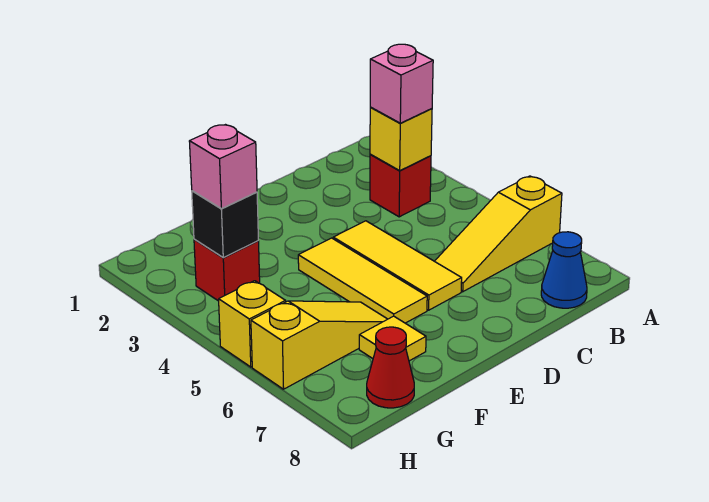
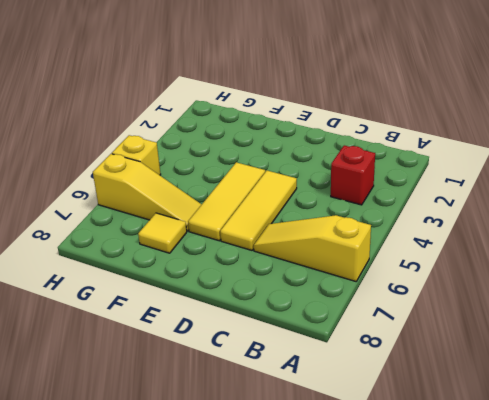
none -> blue 1x1 cone [541,232,587,308]
none -> red 1x1 brick [194,239,260,301]
none -> red 1x1 cone [367,327,414,408]

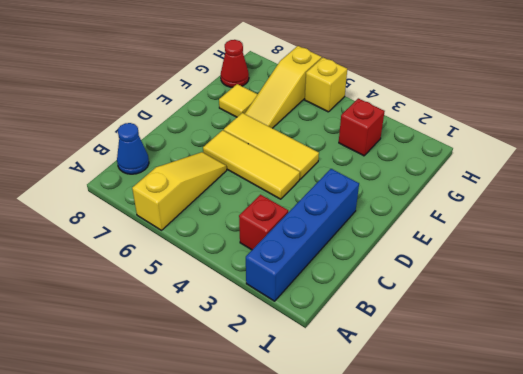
blue 1x4 brick [246,169,359,301] -> none
none -> yellow 1x1 brick [370,108,432,170]
none -> black 1x1 brick [192,191,258,258]
none -> pink 1x1 brick [370,44,433,123]

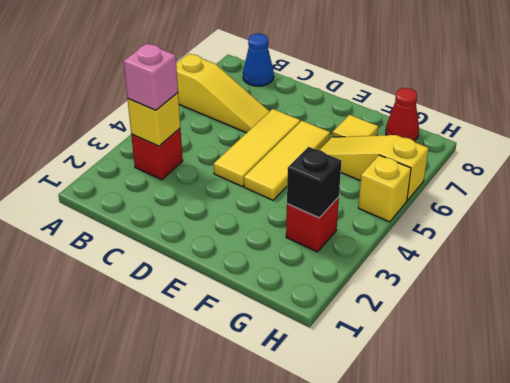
none -> pink 1x1 brick [189,125,257,209]

